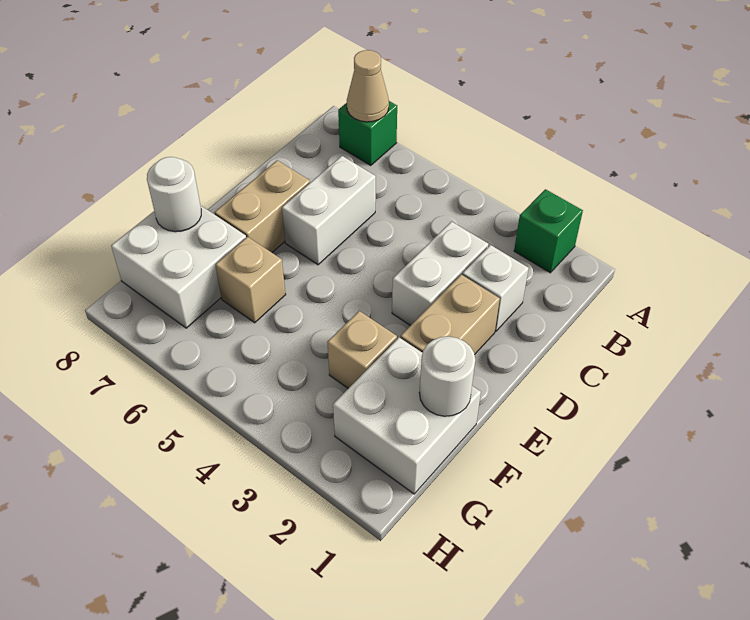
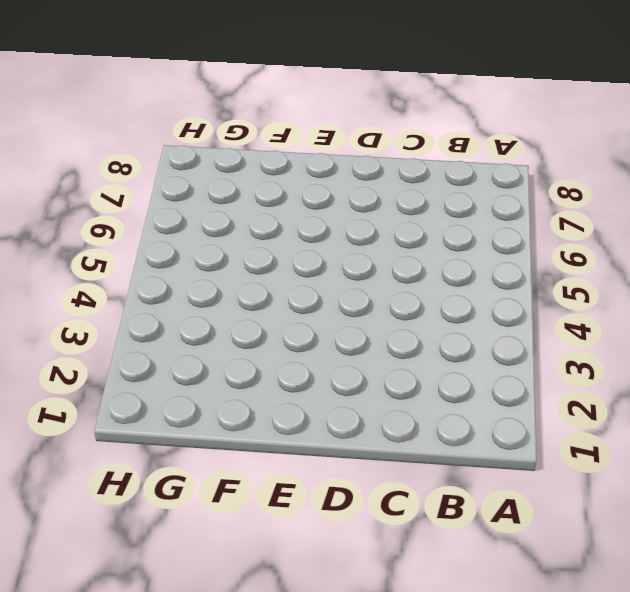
none -> green 1x1 brick [514,189,583,273]
none -> green 1x1 brick [338,101,397,165]
none -> white 1x1 brick [462,245,529,331]

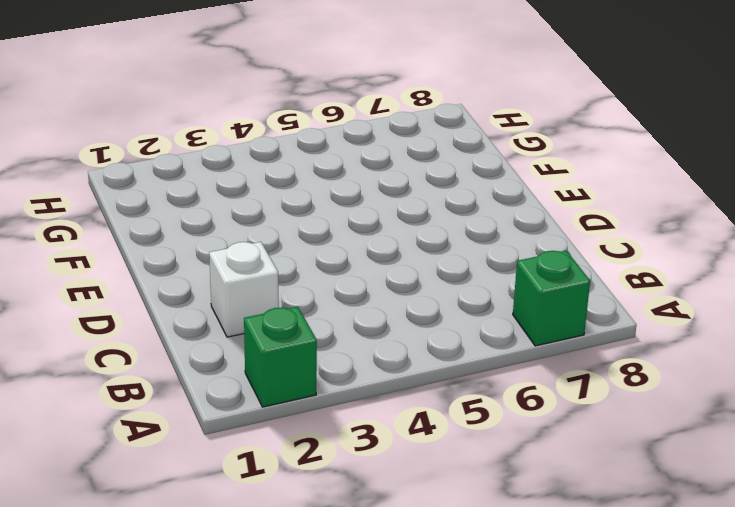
none -> white 1x2 brick [392,222,488,326]
none -> white 1x2 brick [282,156,376,265]
none -> tan 1x2 brick [401,275,500,354]

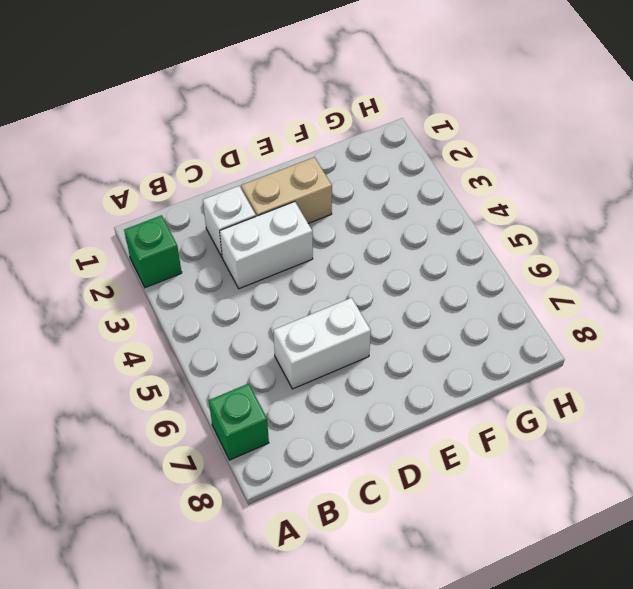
none -> tan 1x2 brick [215,160,310,252]
none -> white 2x2 brick [333,338,481,494]
none -> tan 1x1 brick [327,311,397,388]

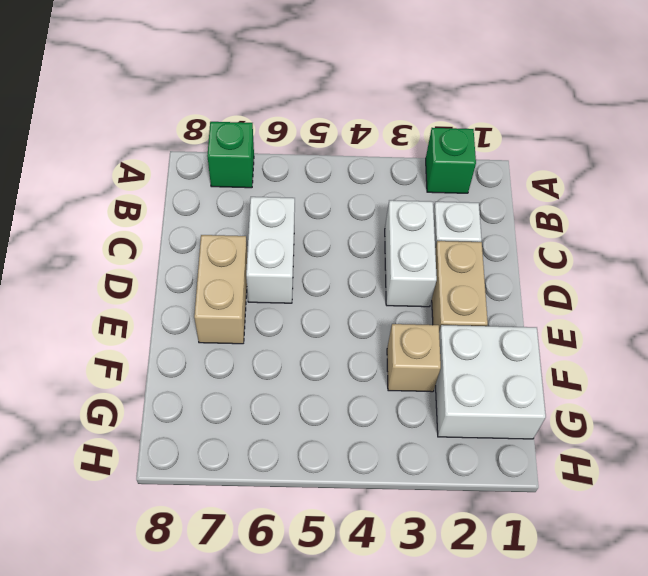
none -> tan 1x1 brick [215,237,286,323]
none -> white 2x2 brick [111,206,246,328]
none -> tan 1x1 cone [347,50,389,122]

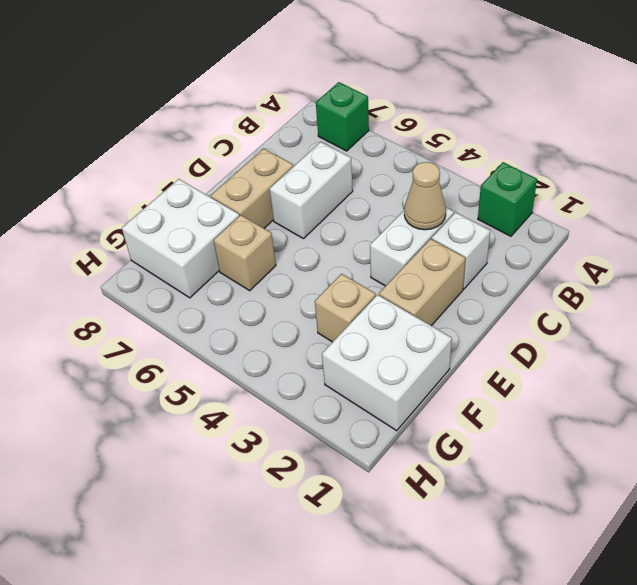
tan 1x1 cone [404,162,446,230] -> tan 1x1 cone moved to [347,50,389,122]
none -> white 1x1 round brick [419,337,475,416]
none -> white 1x1 round brick [147,157,201,232]

